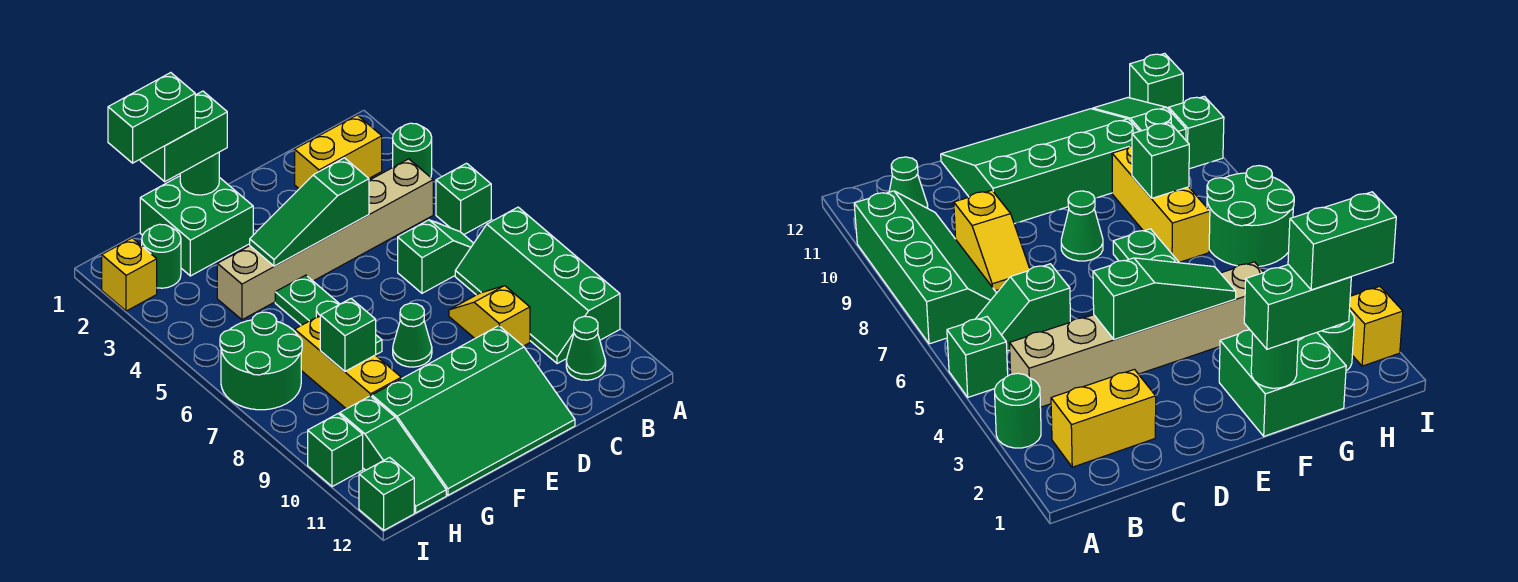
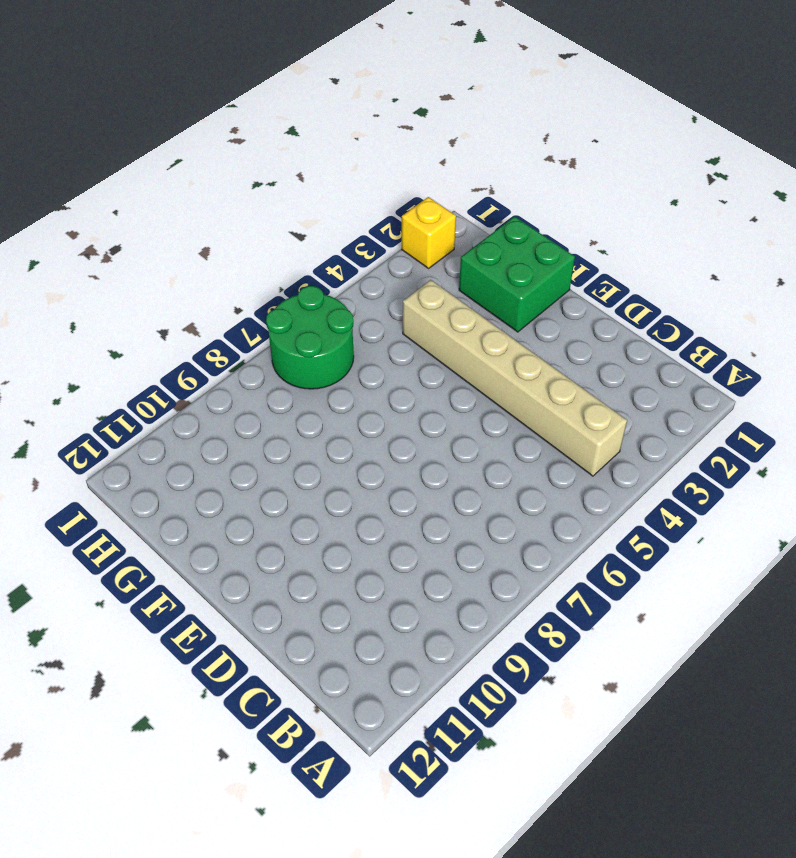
none -> green 1x1 round brick [393,123,432,177]
none -> green 1x1 brick [436,163,491,235]
none -> green 2x4 slope [455,207,620,364]

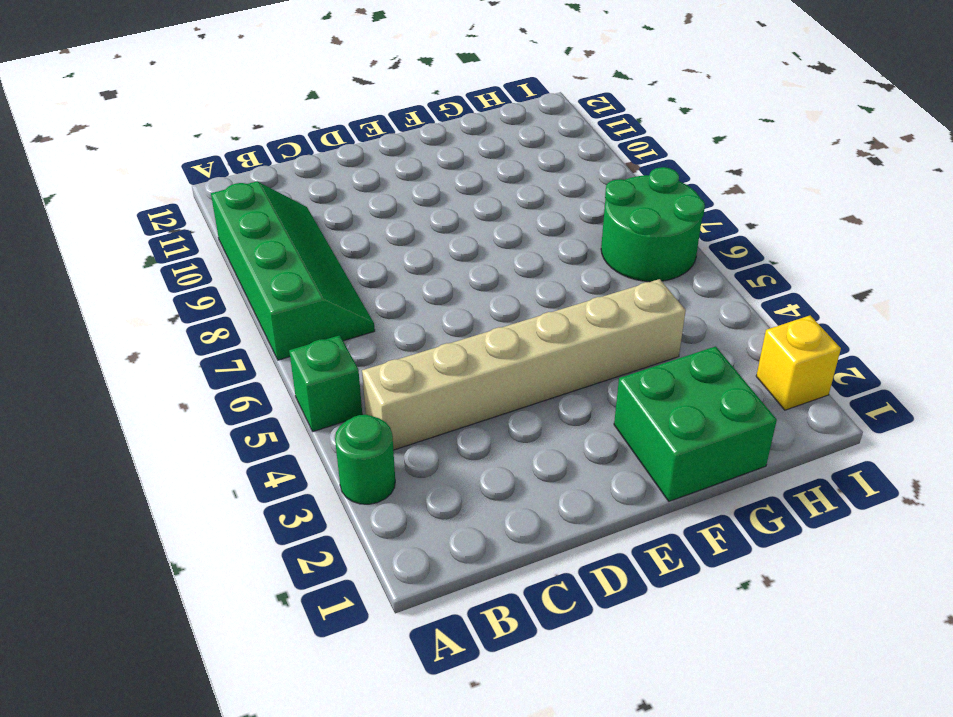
none -> yellow 1x2 brick [295,115,382,189]
none -> green 1x2 slope [398,220,474,293]
none -> green 1x1 cone [566,316,606,380]

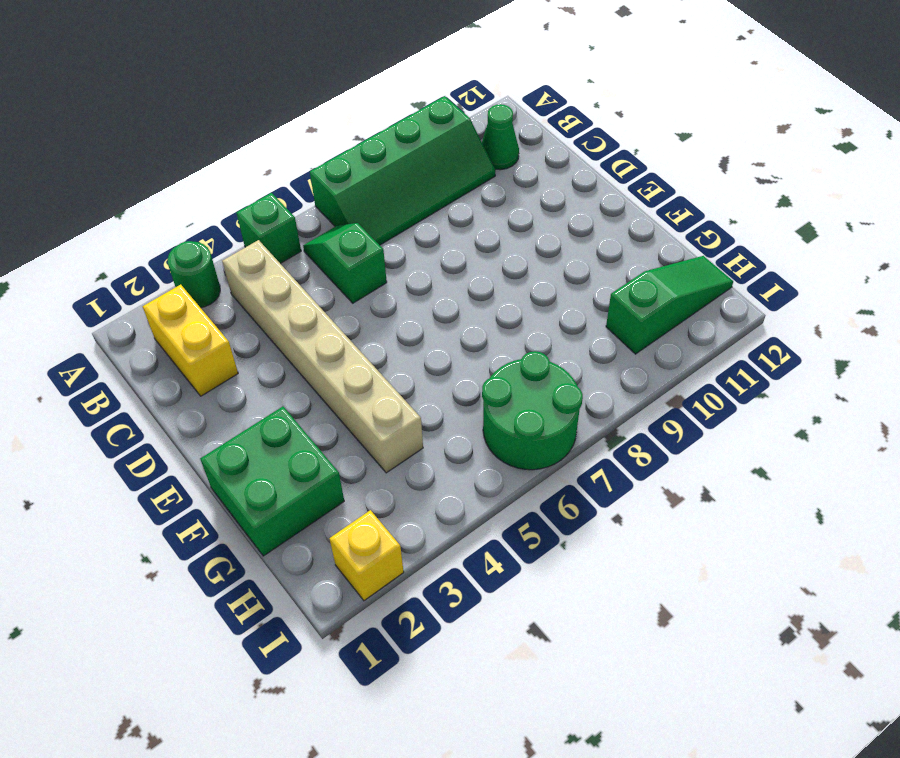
none -> yellow 1x2 slope [449,286,530,346]
none -> green 3x4 slope [372,326,575,495]
none -> green 1x1 cone [393,303,432,367]

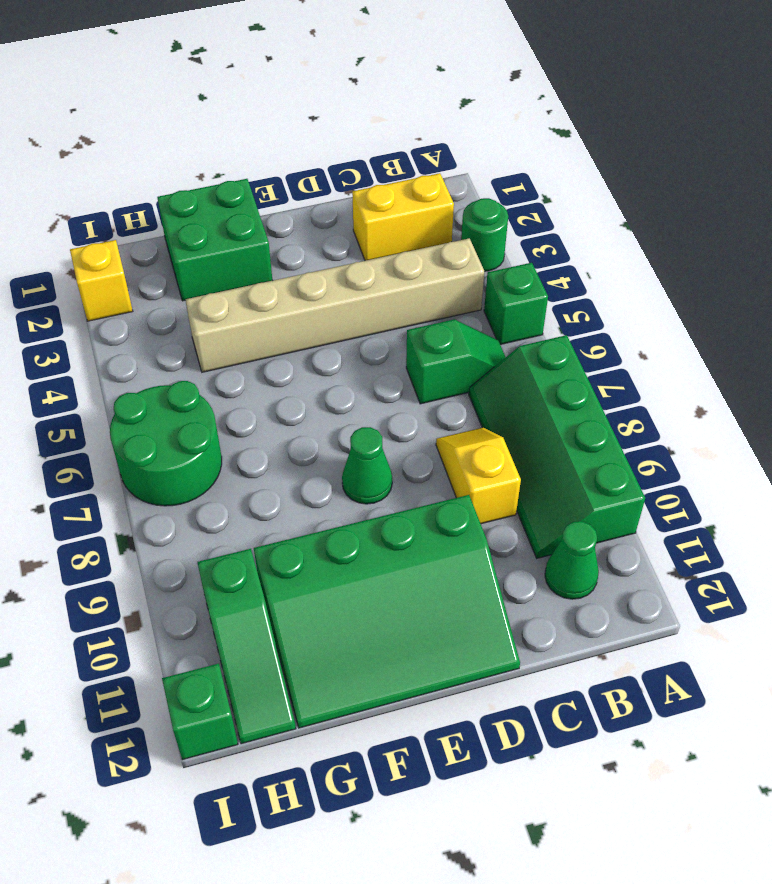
none -> green 1x3 plate [275,275,382,354]
none -> yellow 1x3 brick [295,316,401,409]
none -> green 1x1 round brick [142,224,181,288]

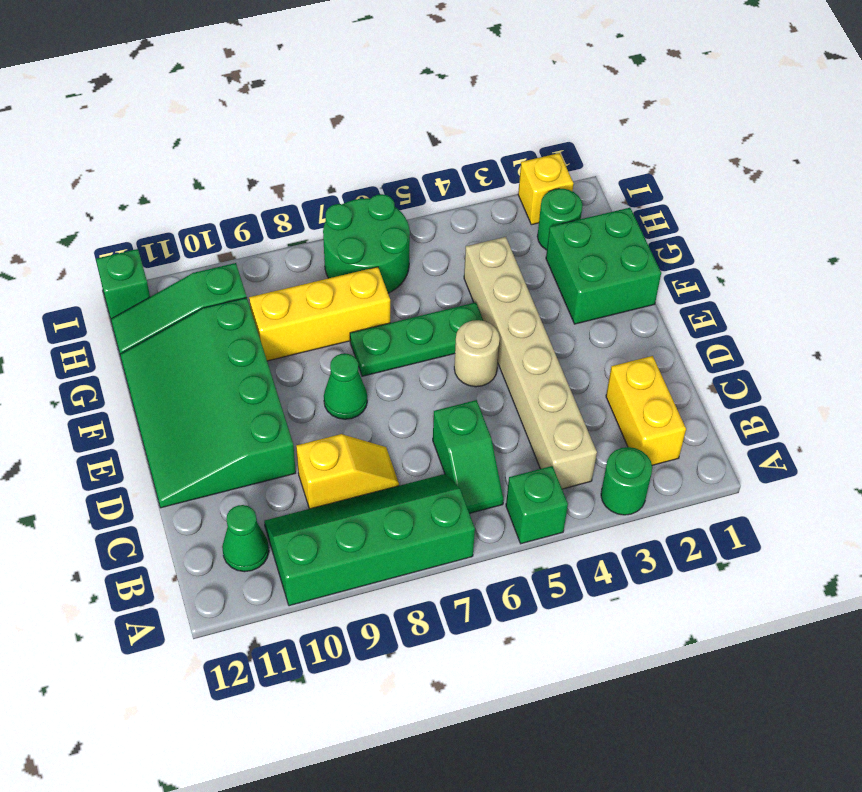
tan 1x1 round brick [454,320,500,387] -> none
none -> green 1x1 brick [308,414,363,487]
none -> green 1x3 slope [250,158,369,266]
none -> green 1x1 round brick [180,153,219,195]

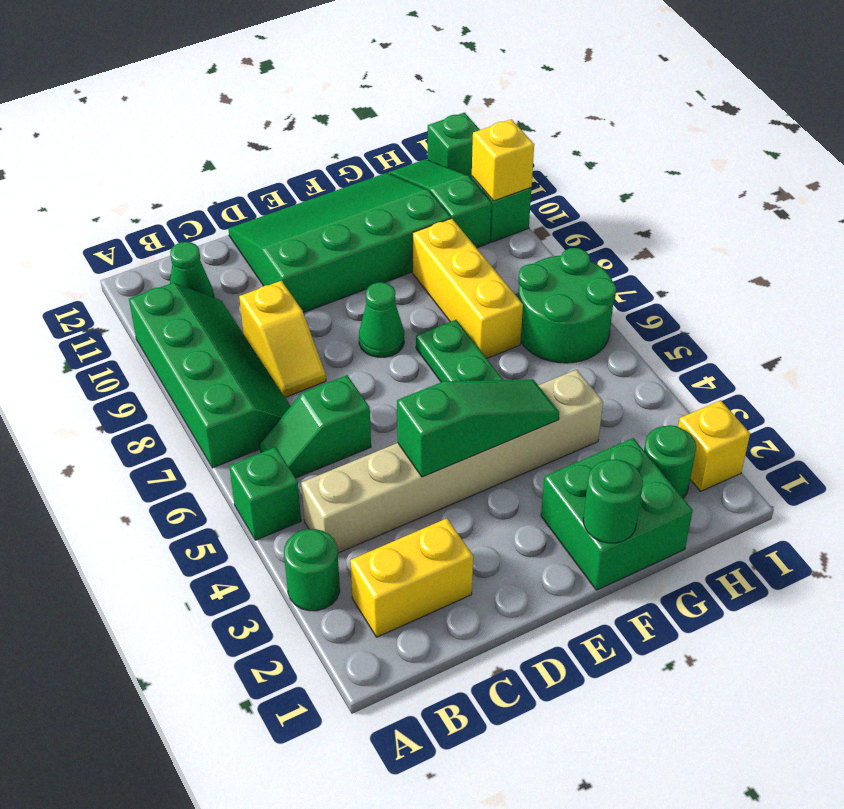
yellow 1x1 brick [472,119,534,201] -> none
none -> green 1x1 brick [320,299,376,371]
none -> green 1x2 brick [140,91,227,182]
none -> green 1x2 brick [108,73,195,163]

